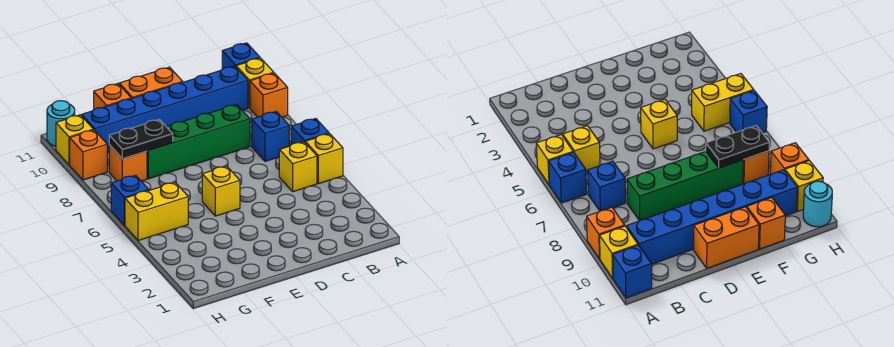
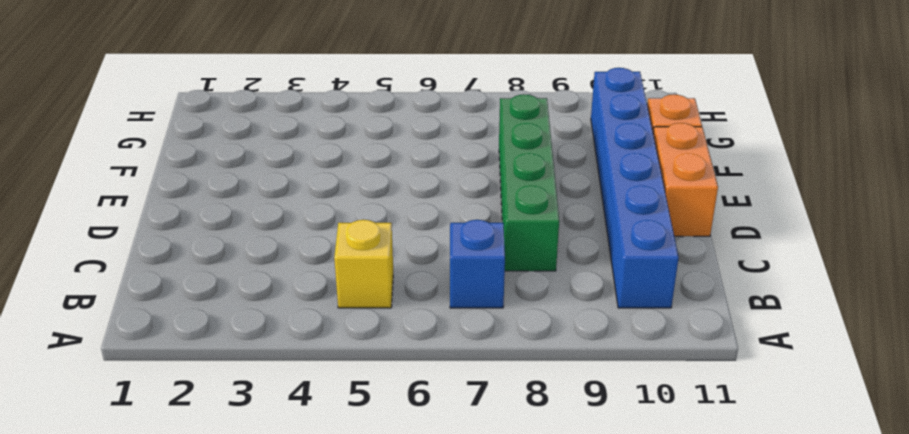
none -> yellow 1x1 brick [305,134,343,184]
none -> blue 1x1 brick [291,119,329,144]
none -> orange 1x1 brick [250,73,288,117]

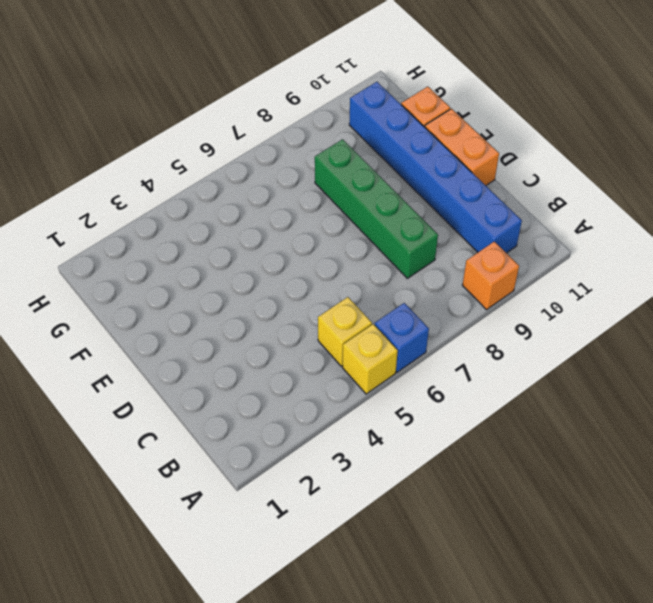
none -> yellow 1x1 brick [236,58,274,108]
none -> blue 1x1 brick [222,43,260,69]
none -> blue 1x1 brick [252,112,289,161]

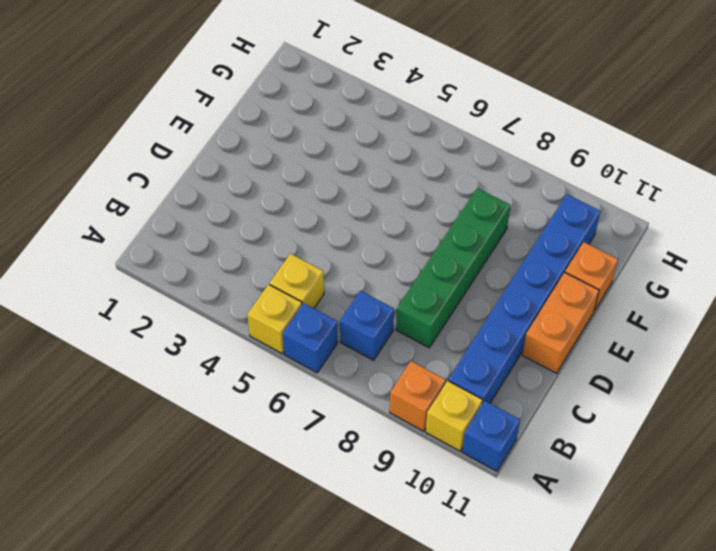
none -> yellow 1x1 brick [202,166,240,216]
none -> yellow 1x2 brick [125,182,188,241]
none -> orange 1x1 brick [109,145,147,181]

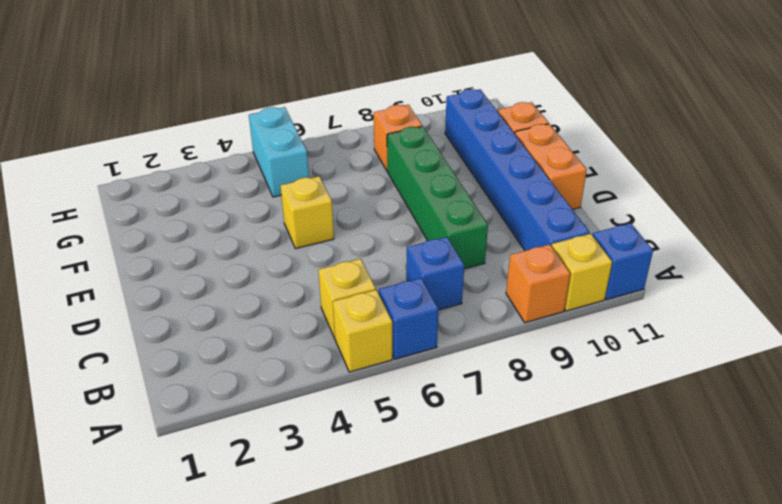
cyan 1x2 brick [249,107,309,197] -> yellow 1x2 brick [125,182,188,241]
none -> blue 1x1 brick [111,175,149,225]
none -> orange 1x1 brick [70,130,107,180]
none -> yellow 1x1 brick [56,115,94,165]

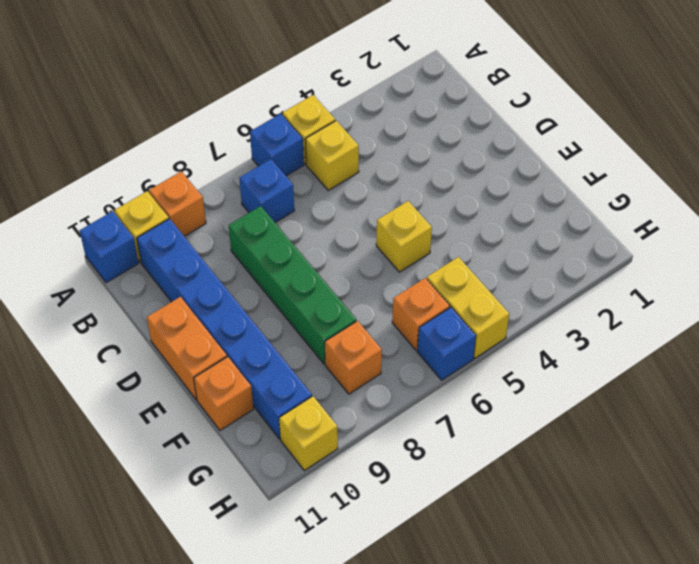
orange 1x1 brick [392,278,450,351] -> orange 1x1 brick moved to [70,130,107,180]
none -> cyan 1x1 round brick [47,101,75,146]
none -> black 1x2 plate [109,119,173,159]

